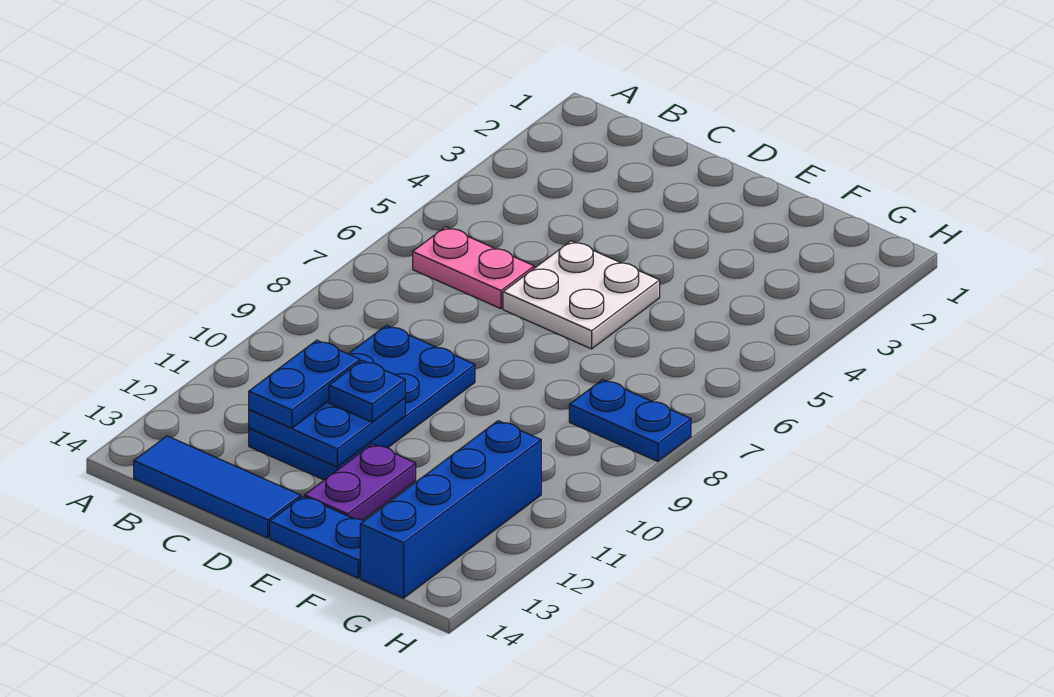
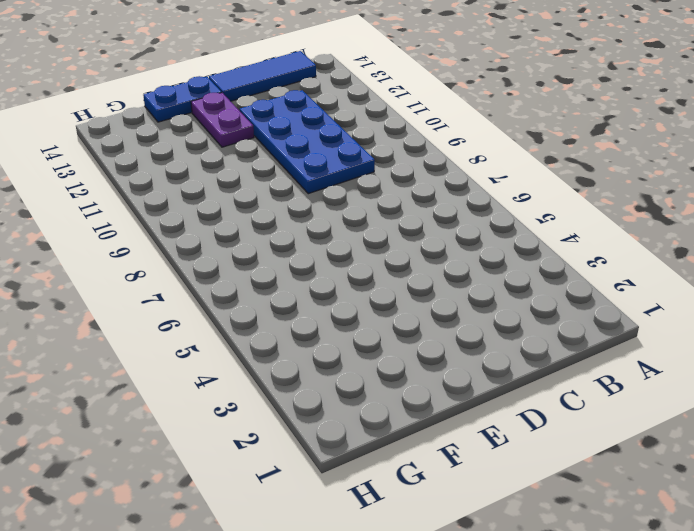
none -> pink 1x2 plate [413,227,534,309]
none -> white 2x2 plate [503,241,660,349]

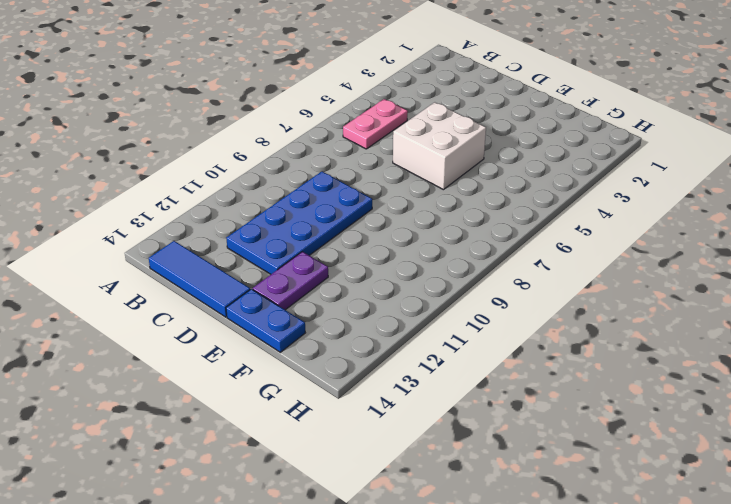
pink 1x2 plate [343,99,408,149] -> pink 1x2 plate turned to [413,227,534,309]
white 2x2 brick [393,102,486,190] -> white 2x2 plate [503,241,660,349]
none -> blue 1x2 plate [569,380,691,462]
none -> blue 1x4 brick [360,421,541,598]

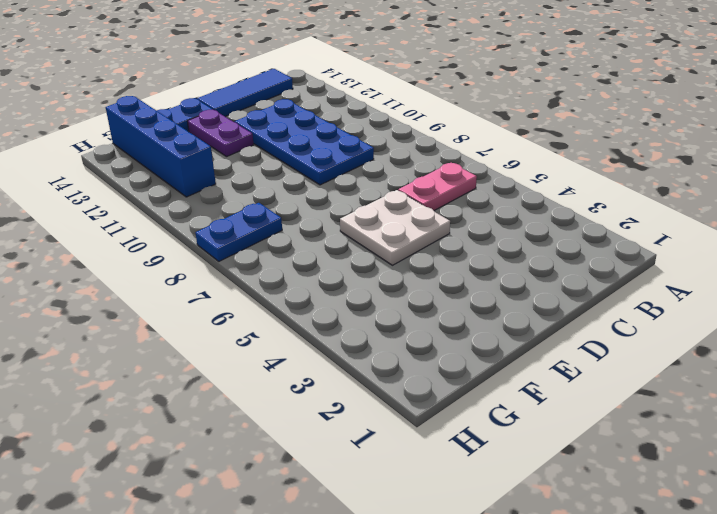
none -> blue 2x2 plate [249,398,405,467]
none -> blue 1x2 plate [249,340,360,428]

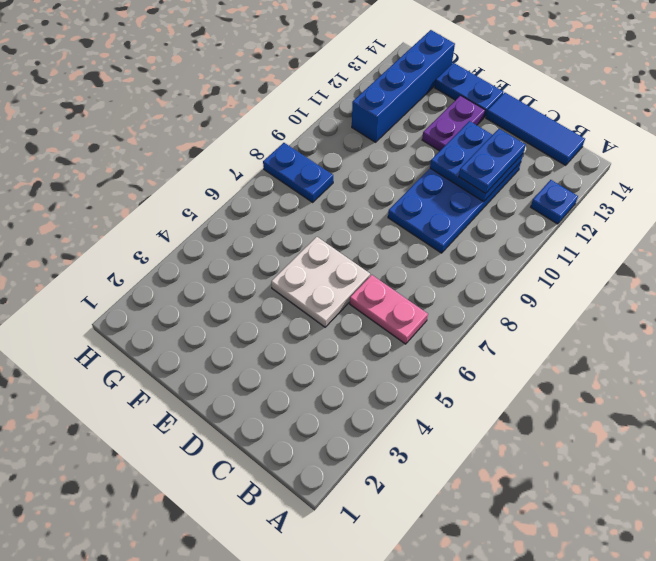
blue 1x1 plate [531,180,578,224] -> blue 1x1 plate moved to [329,360,405,422]

